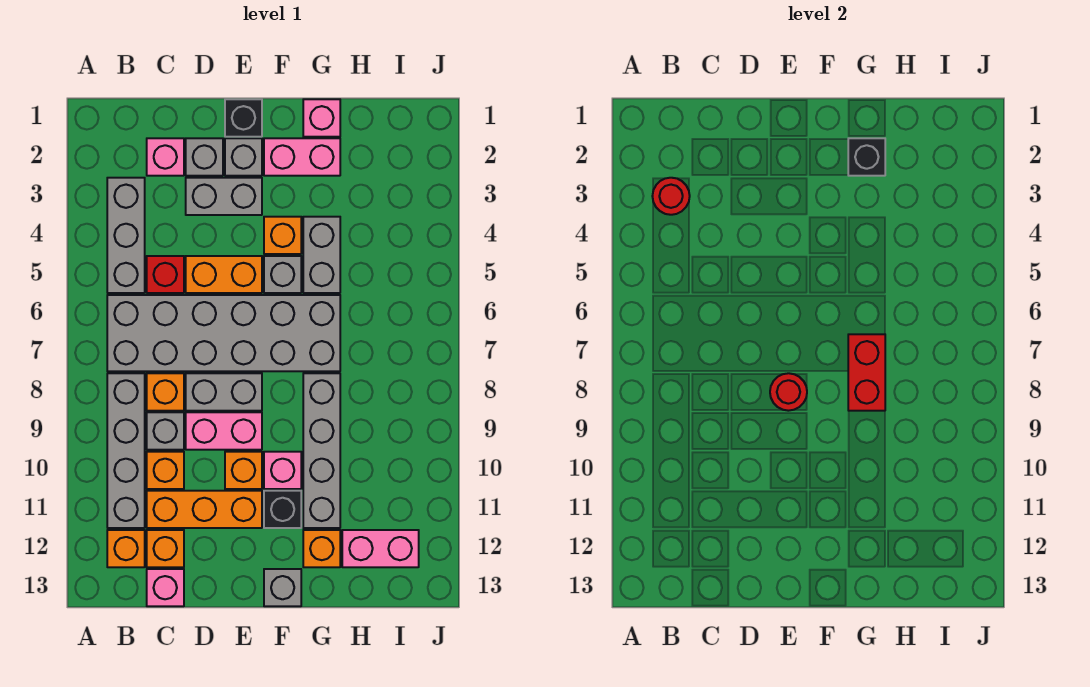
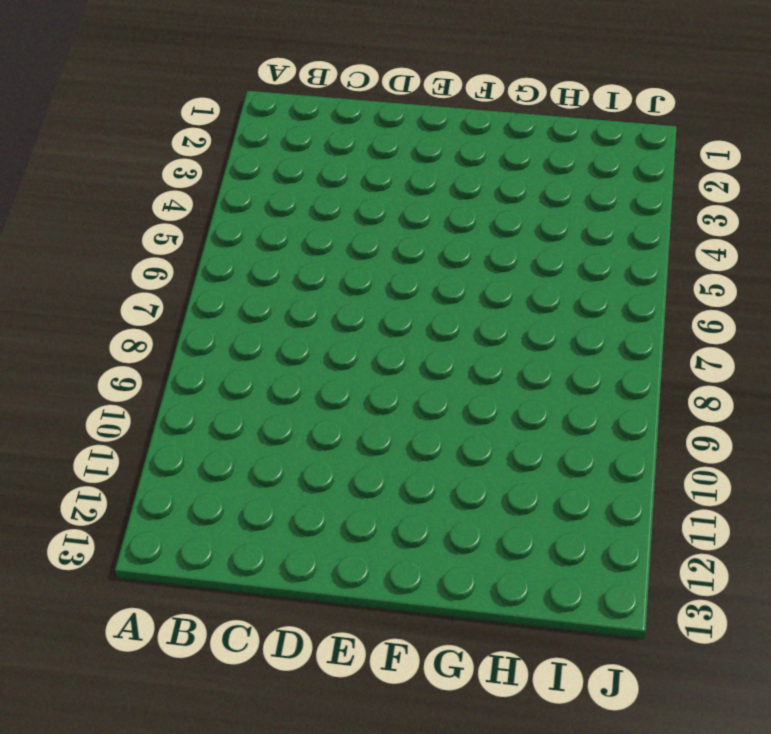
none -> grey 1x3 brick [107,178,145,293]
none -> grey 2x6 brick [107,295,340,371]
none -> grey 1x4 brick [107,373,145,528]
none -> orange 1x1 brick [107,530,145,567]

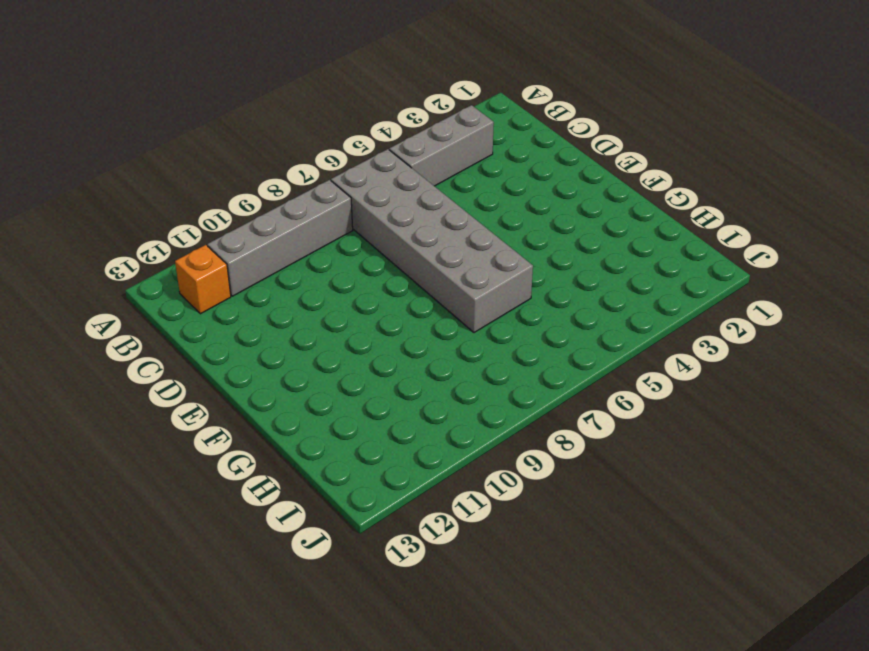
none -> pink 1x1 brick [147,138,184,176]
none -> red 1x1 brick [147,256,184,293]
none -> orange 1x1 brick [147,373,184,411]
none -> grey 1x1 brick [147,412,184,450]

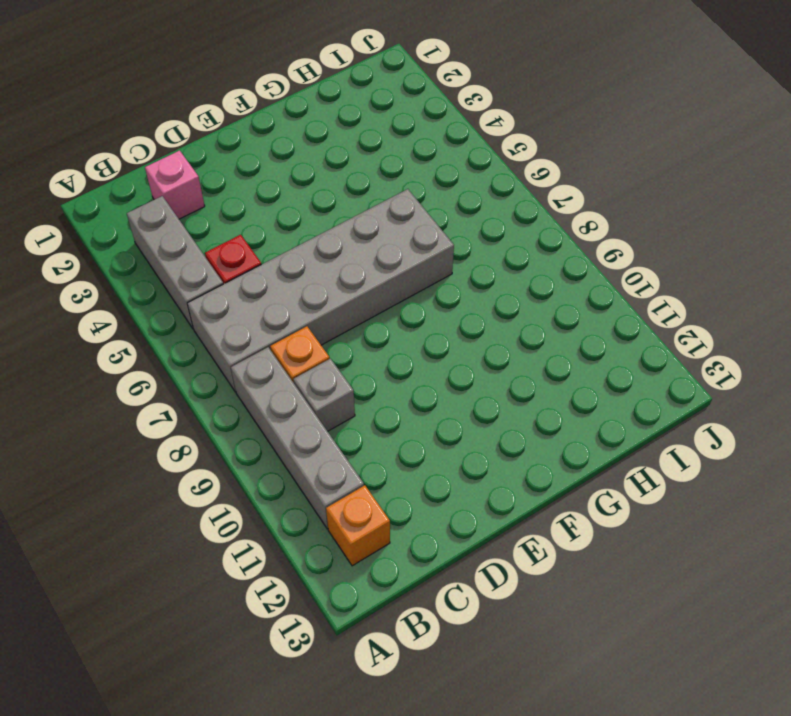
none -> orange 1x1 brick [147,452,184,489]
none -> orange 1x3 brick [147,491,262,528]
none -> orange 1x1 brick [147,530,184,567]
none -> pink 1x1 brick [147,569,184,606]

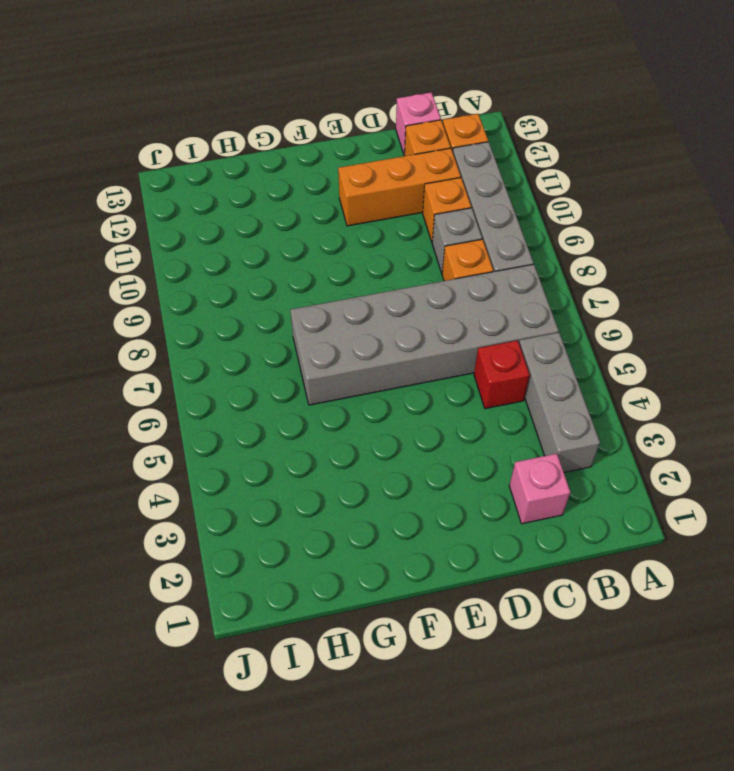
none -> grey 1x1 brick [186,138,223,176]
none -> grey 1x2 brick [186,178,262,215]
none -> orange 1x2 brick [186,256,262,293]
none -> grey 1x2 brick [186,373,262,411]

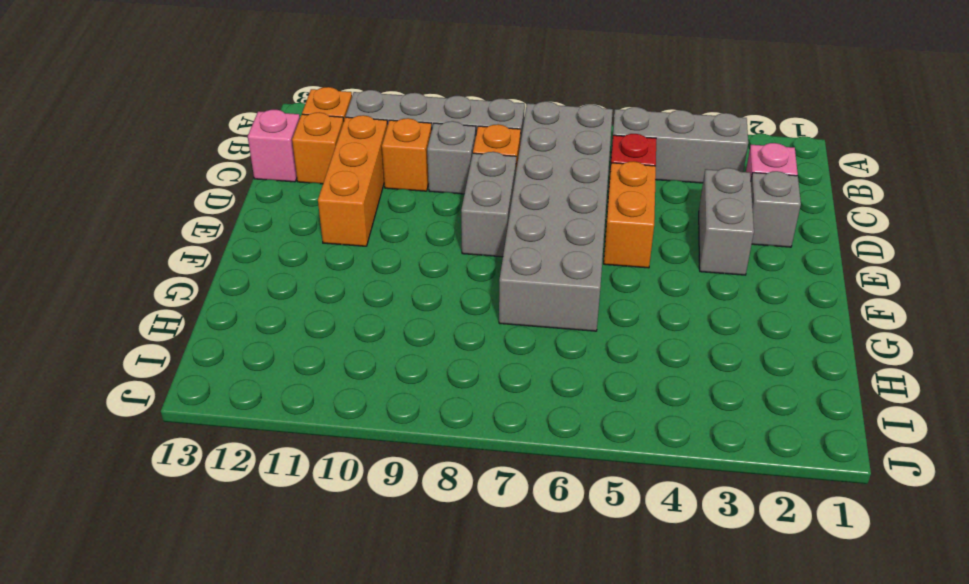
none -> pink 1x2 brick [186,412,262,450]
none -> black 1x1 brick [225,99,262,137]
none -> grey 1x1 brick [225,138,262,176]
none -> orange 1x1 brick [225,452,262,489]

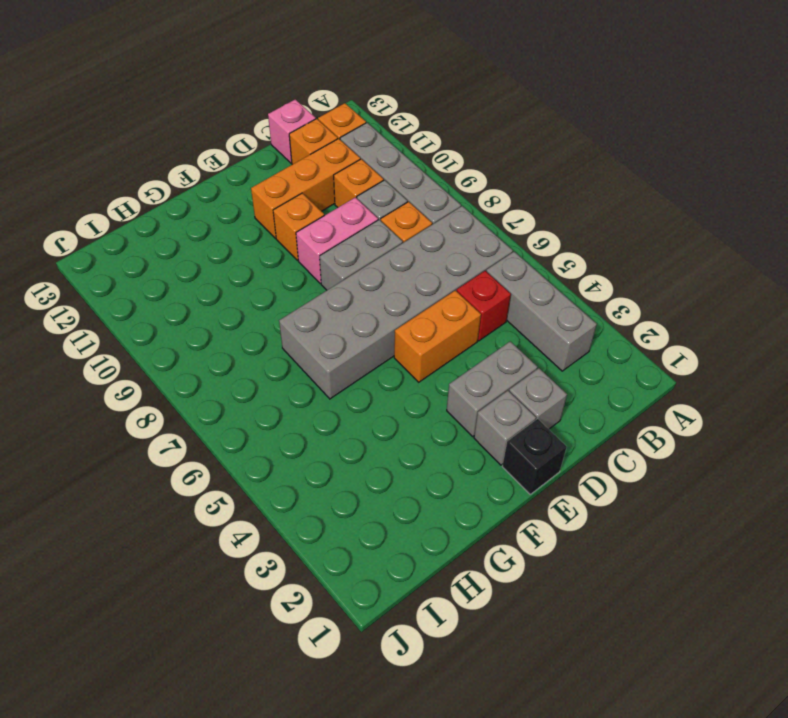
none -> pink 1x1 brick [147,138,184,176]
none -> pink 1x2 brick [264,138,340,176]
none -> orange 1x1 brick [264,217,301,254]
none -> grey 1x1 brick [264,256,301,293]

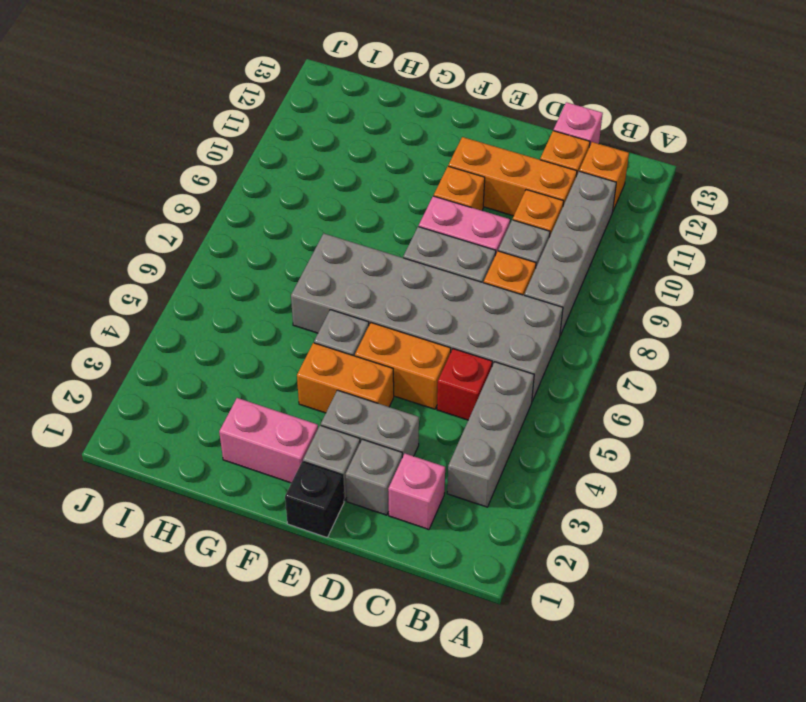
orange 1x2 brick [297,343,394,413] -> orange 1x1 brick [264,217,301,254]
none -> pink 1x1 brick [264,452,301,489]
none -> black 1x1 brick [264,491,301,528]
none -> grey 1x1 brick [264,569,301,606]
none -> pink 1x1 brick [303,99,340,137]

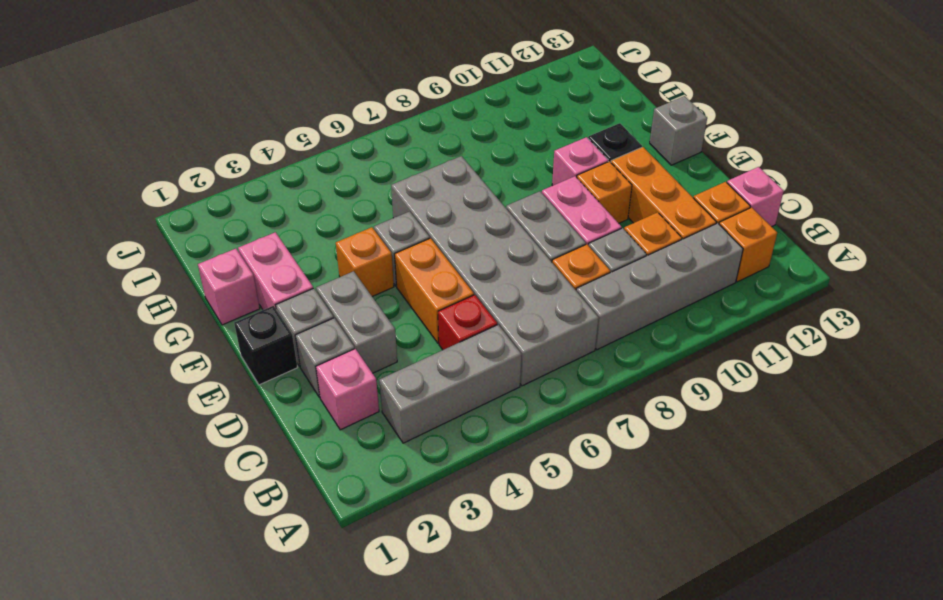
none -> grey 1x2 brick [303,217,340,293]
none -> grey 1x4 brick [303,373,340,528]
none -> orange 1x1 brick [303,530,340,567]
none -> pink 1x2 brick [342,530,419,567]

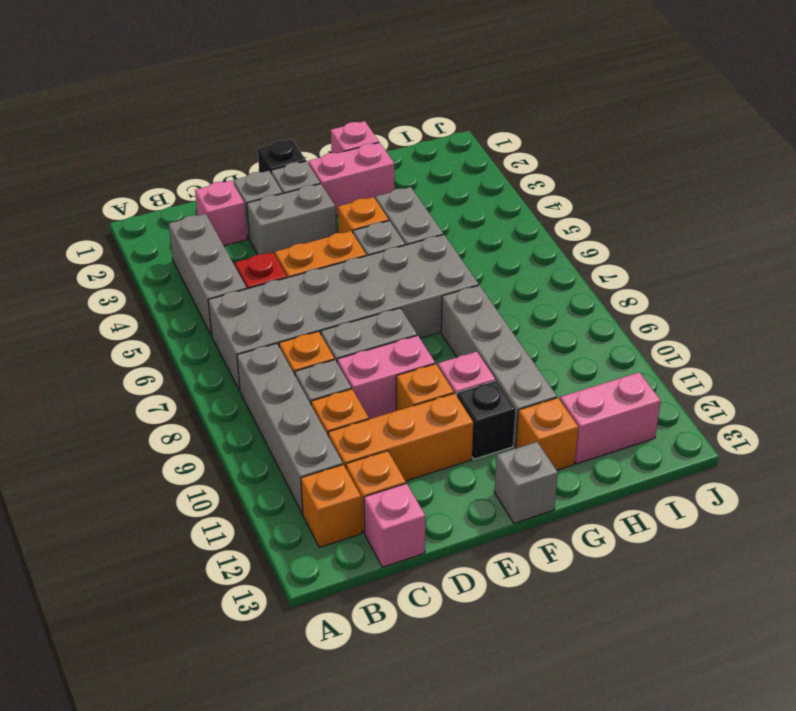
none -> red 1x1 round brick [652,178,690,215]
none -> red 1x1 round brick [770,373,807,411]
none -> black 1x1 brick [848,138,885,176]
none -> red 1x2 brick [848,334,885,411]

